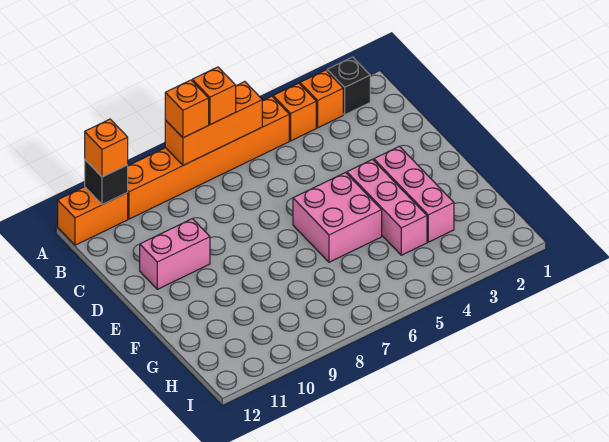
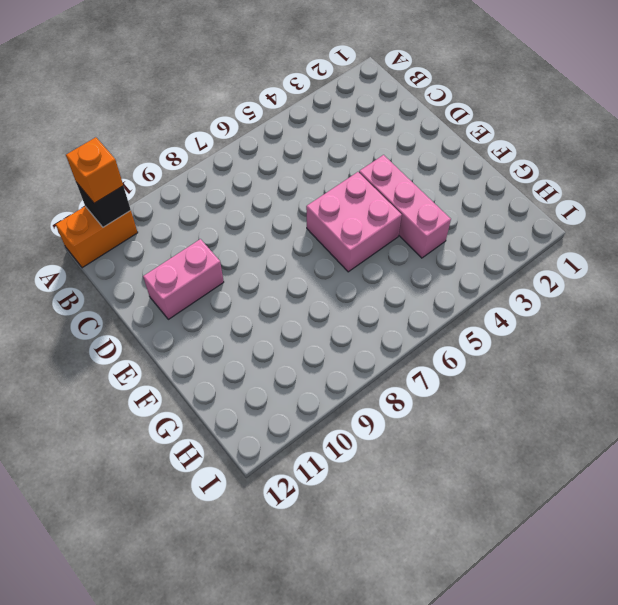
none -> black 1x1 brick [327,57,370,115]
none -> orange 1x1 brick [300,70,343,128]
none -> orange 1x1 brick [273,83,316,141]

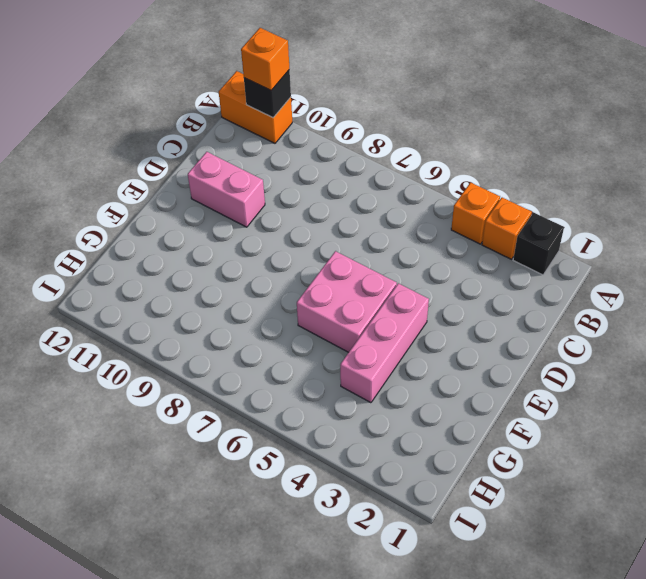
none -> orange 1x6 brick [127,96,289,219]
none -> pink 1x3 brick [374,146,454,242]
none -> orange 1x3 brick [165,82,262,165]

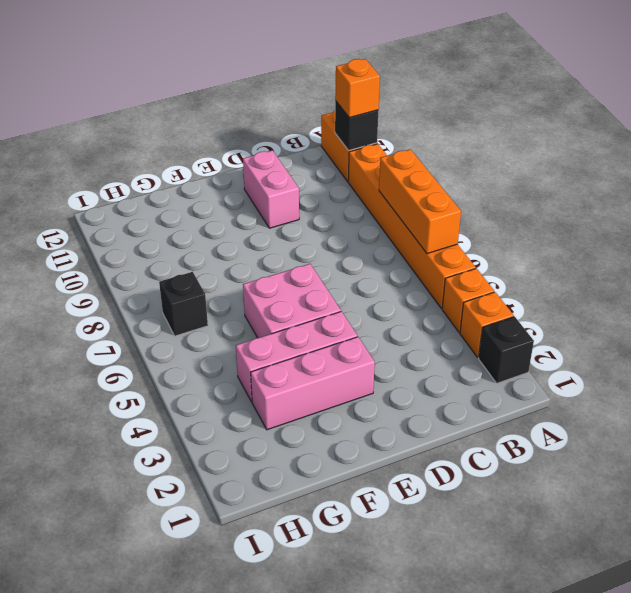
black 1x1 brick [159,272,208,336] -> none
none -> orange 1x1 brick [192,67,236,125]
none -> orange 1x1 brick [165,80,209,138]

